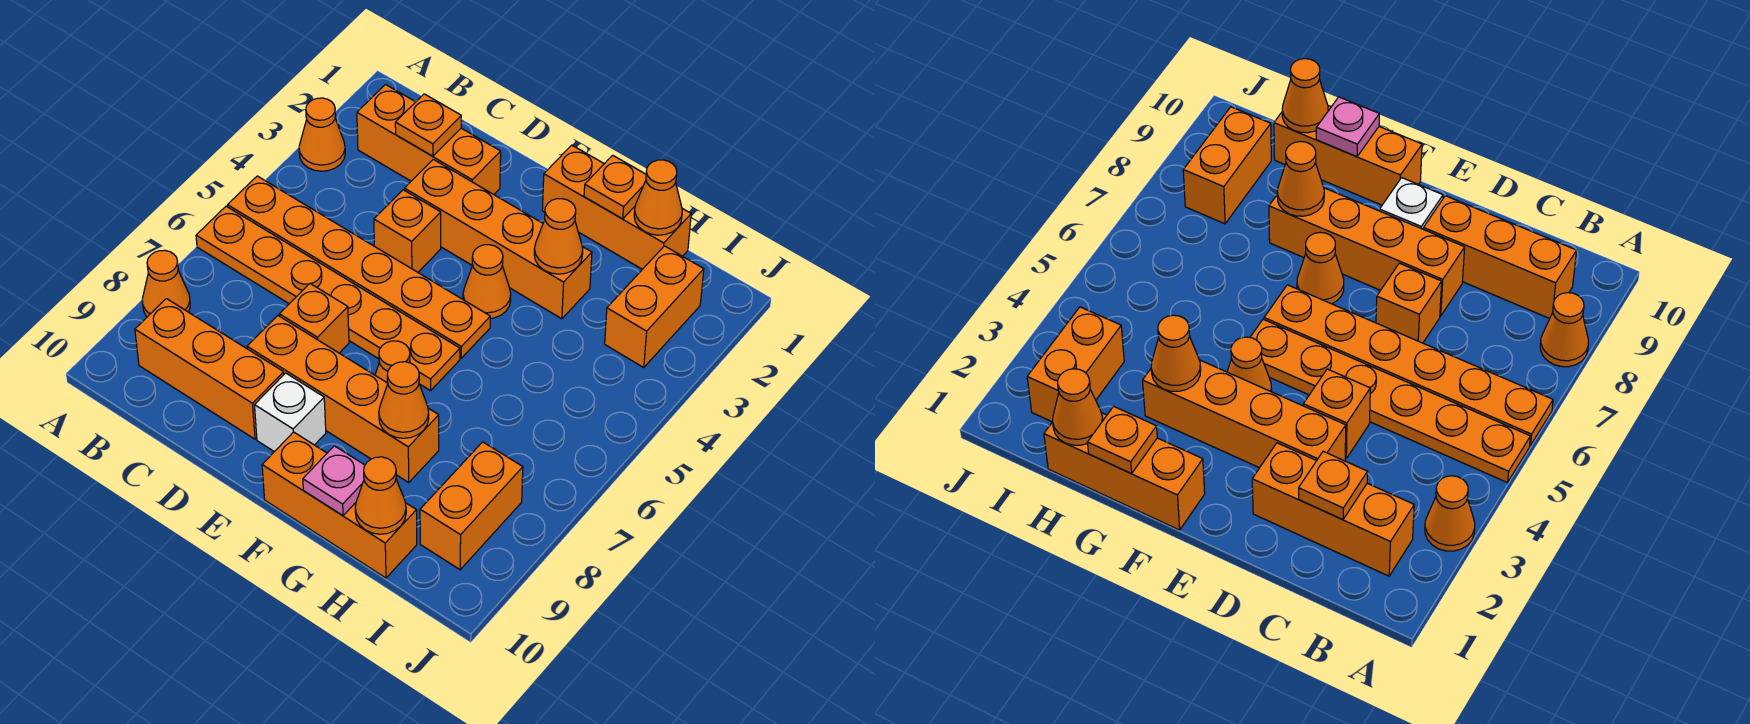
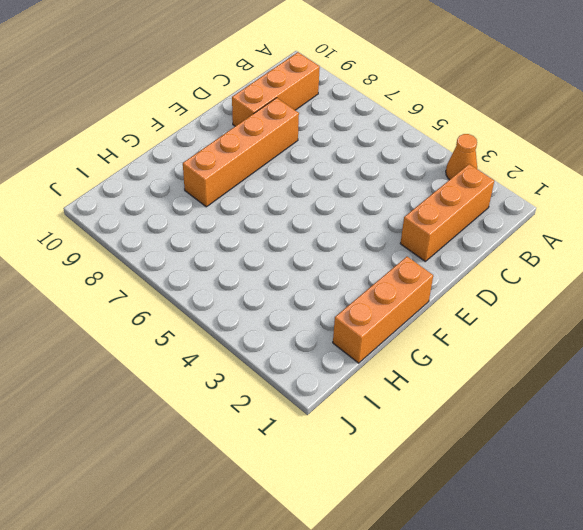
none -> orange 1x6 plate [228,176,490,358]
none -> orange 1x6 plate [196,206,460,391]
none -> orange 1x1 cone [142,250,190,317]

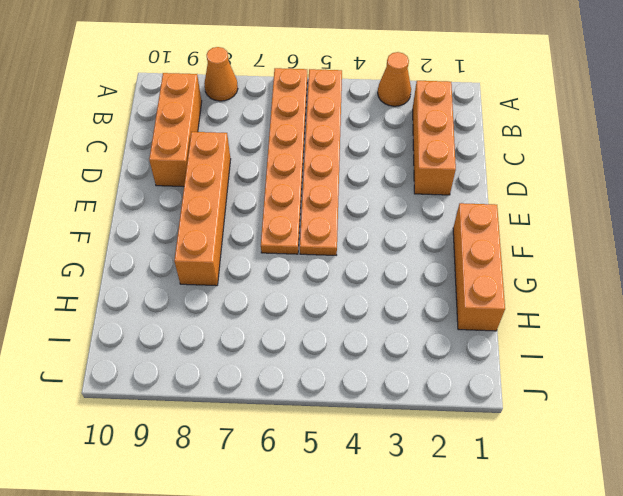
none -> orange 1x4 brick [405,159,592,319]
none -> orange 1x1 brick [374,190,441,272]
none -> orange 1x1 brick [279,284,349,353]

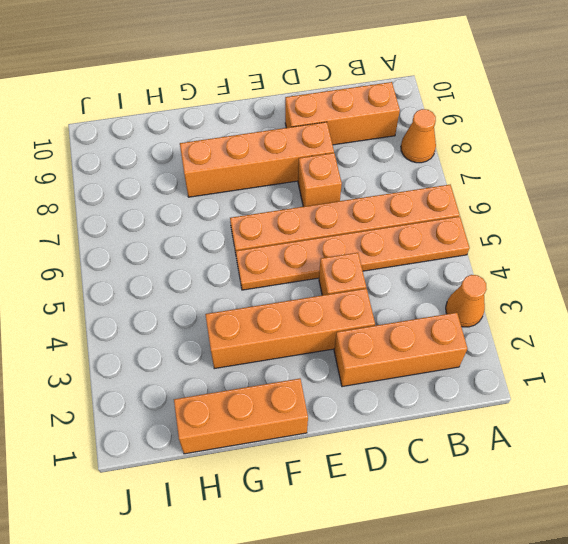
none -> white 1x1 brick [255,373,326,452]
none -> orange 1x1 cone [463,245,511,318]
none -> orange 1x1 cone [375,341,410,383]

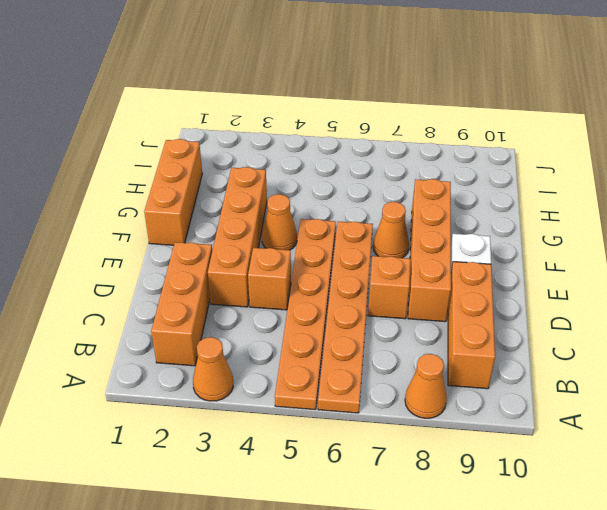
none -> orange 1x3 brick [262,432,417,578]
none -> orange 1x2 brick [605,246,704,368]
none -> orange 1x2 brick [420,442,523,570]

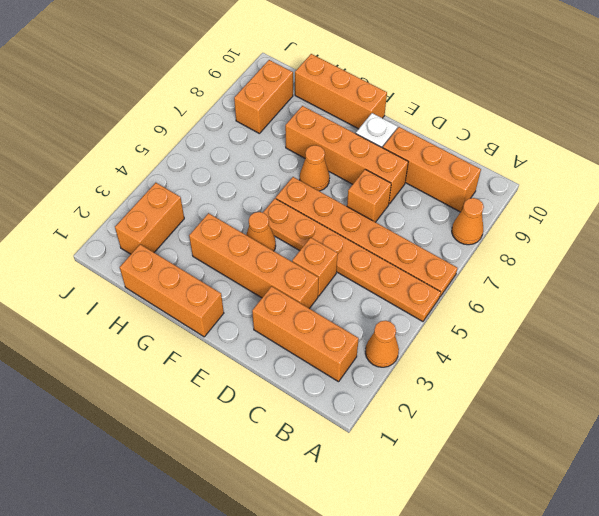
none -> orange 1x1 plate [395,94,461,156]
none -> orange 1x1 plate [584,155,646,219]
none -> orange 1x1 cone [534,199,583,274]

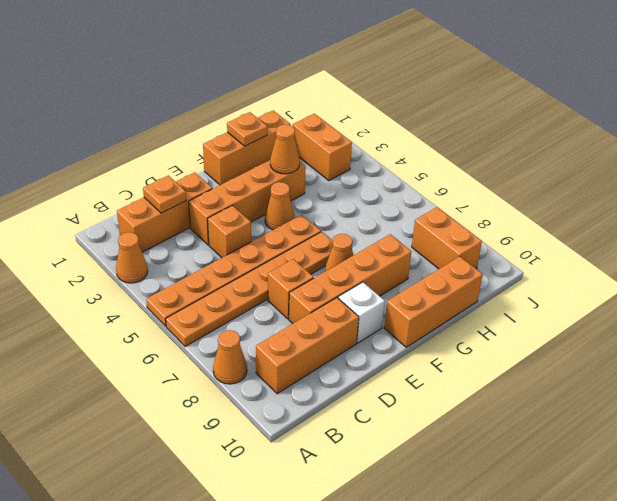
none -> orange 1x1 cone [379,362,429,438]
none -> pink 1x1 plate [303,446,365,515]
none -> orange 1x1 cone [634,160,682,235]

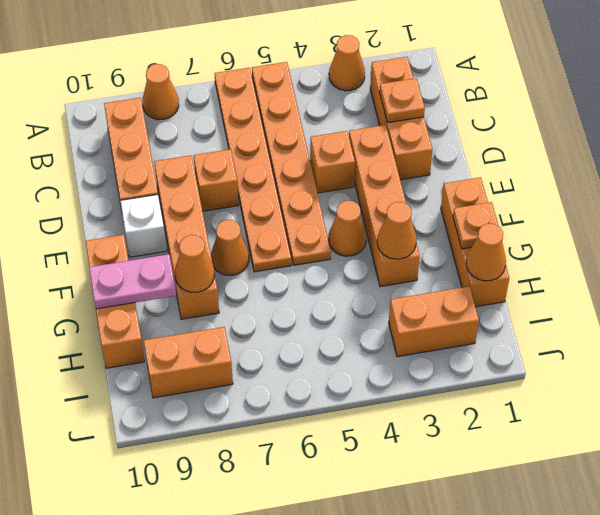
pink 1x2 plate [89,254,176,309] -> pink 1x1 plate [303,446,365,515]
none -> orange 1x1 cone [355,457,406,534]

